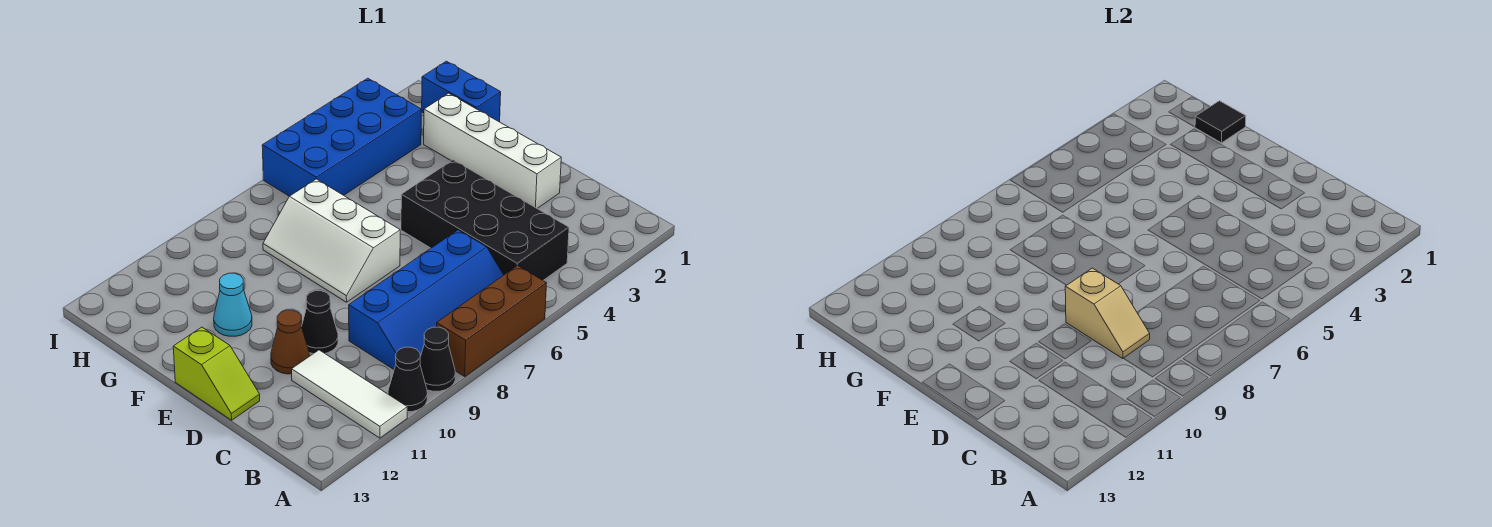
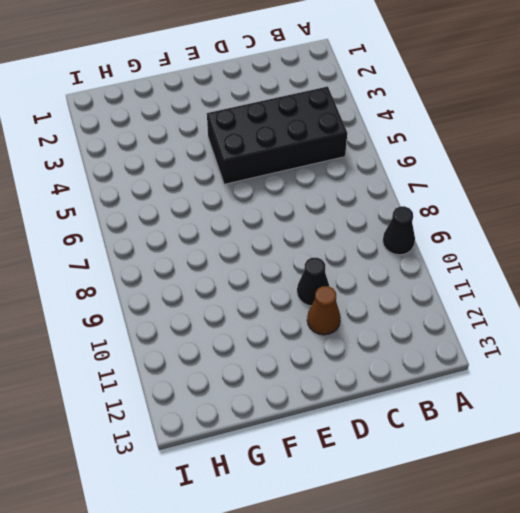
none -> brown 1x3 brick [437,265,546,377]
none -> black 1x1 cone [388,347,427,412]
none -> white 1x3 tile [292,350,407,438]

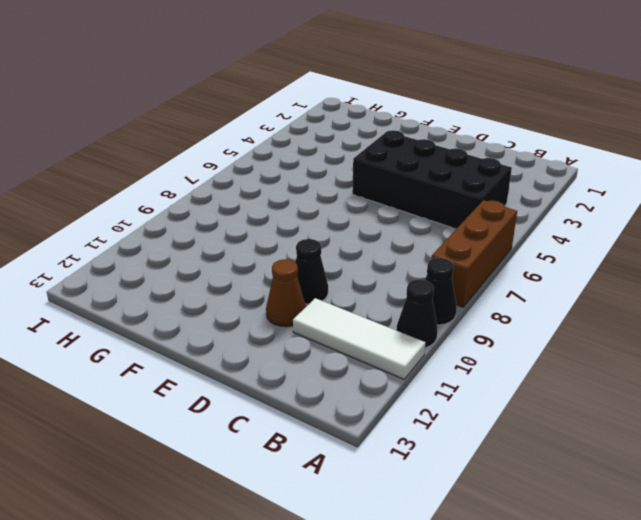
none -> blue 2x4 slope [349,230,503,369]
none -> white 1x4 brick [424,93,561,208]
none -> lime 1x2 slope [173,327,260,420]

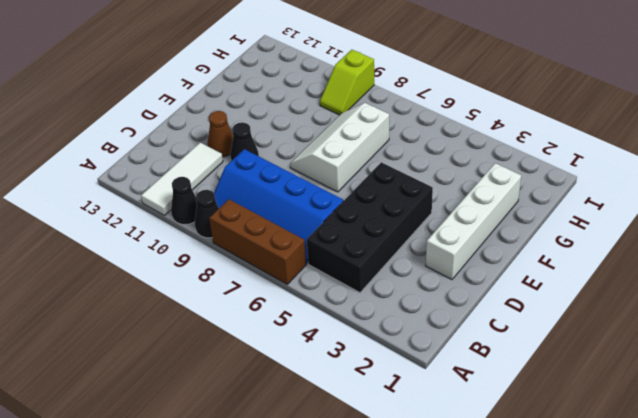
lime 1x2 slope [320,50,374,115] -> lime 1x2 slope moved to [173,327,260,420]
none -> cyan 1x1 cone [214,273,252,336]
none -> blue 1x2 brick [422,61,501,122]
none -> blue 2x4 brick [262,78,421,196]

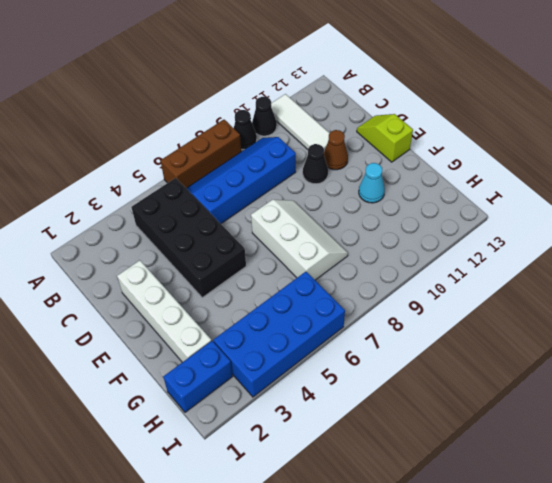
blue 1x2 brick [163,341,233,412] -> blue 1x2 brick turned to [422,61,501,122]
none -> tan 1x2 slope [1065,268,1150,359]
none -> black 1x1 tile [1195,101,1246,143]

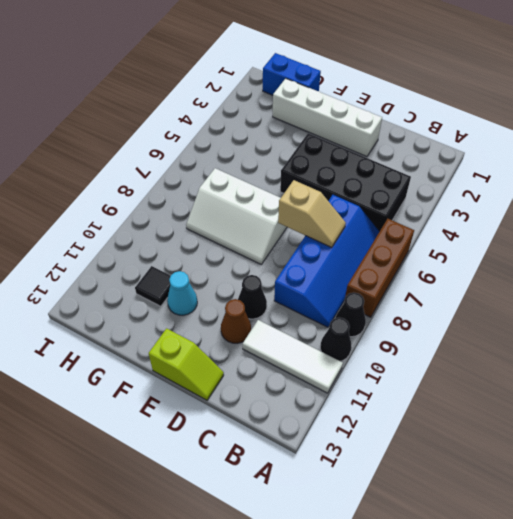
tan 1x2 slope [278,180,346,248] -> tan 1x2 slope moved to [1065,268,1150,359]
black 1x1 tile [135,266,170,306] -> black 1x1 tile moved to [1195,101,1246,143]
none -> blue 2x4 brick [262,78,421,196]

